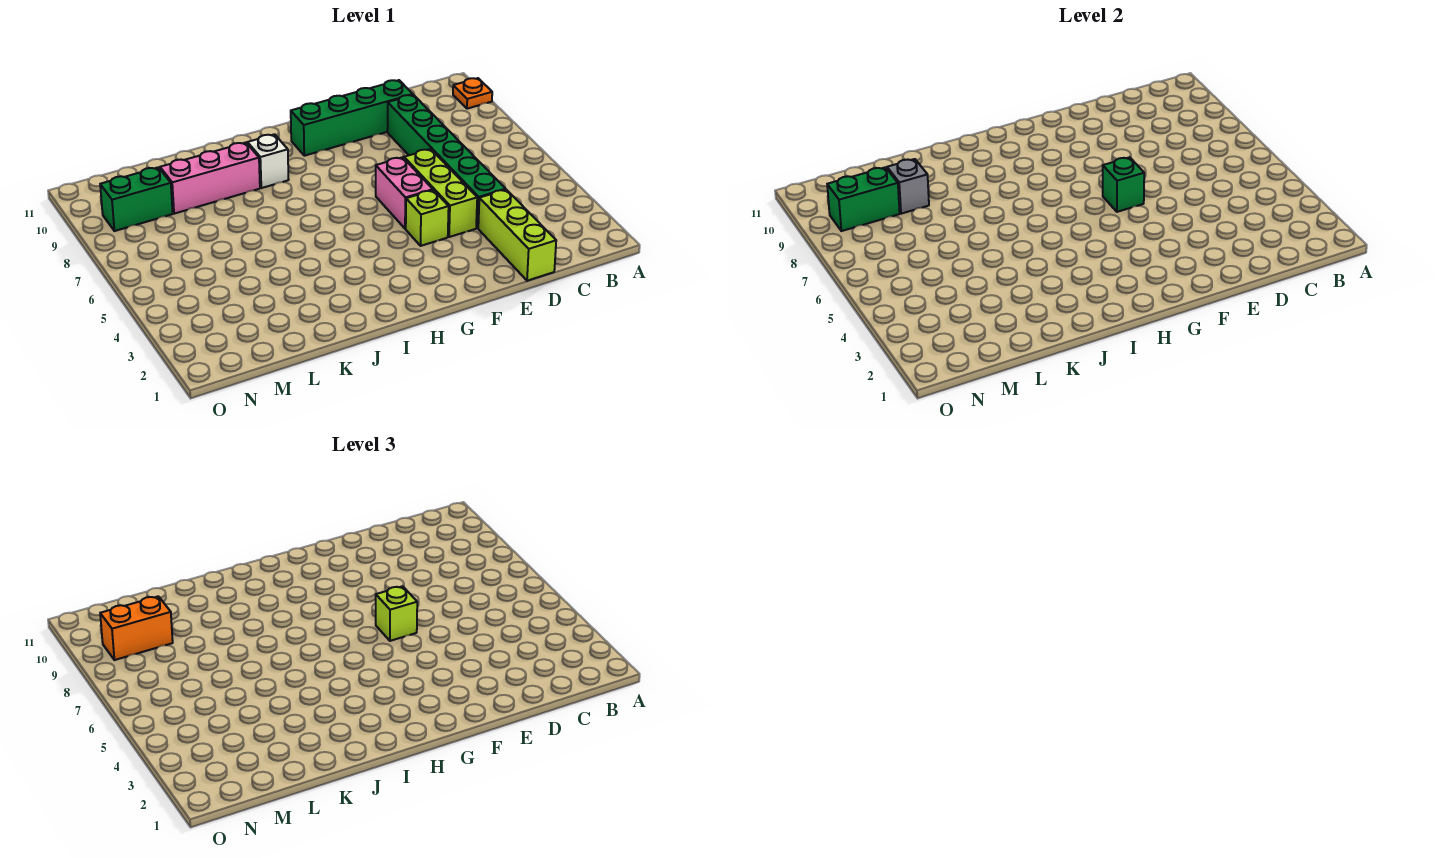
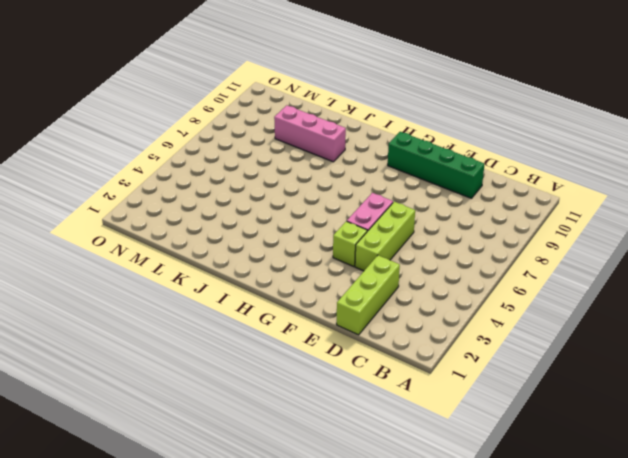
none -> orange 1x1 plate [453,78,492,109]
none -> green 1x6 brick [387,95,506,228]
none -> white 1x1 brick [248,134,289,188]

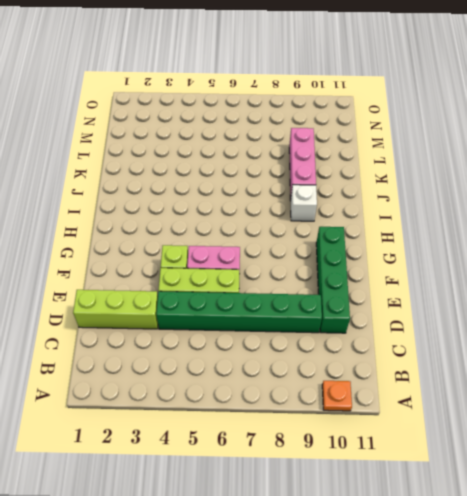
none -> green 1x2 brick [100,167,173,231]
none -> green 1x1 brick [1103,157,1144,212]
none -> grey 1x1 brick [887,159,929,214]

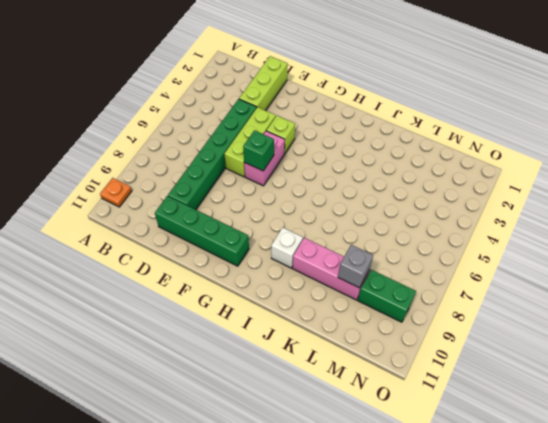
none -> green 1x2 brick [827,167,900,231]
none -> lime 1x1 brick [376,586,417,641]
none -> orange 1x2 brick [100,596,173,660]

